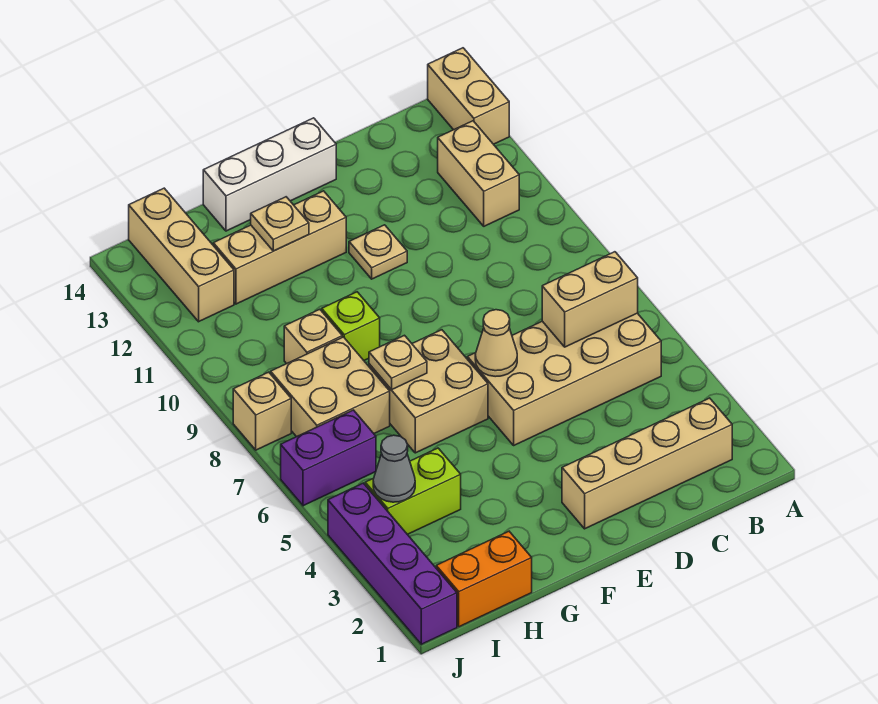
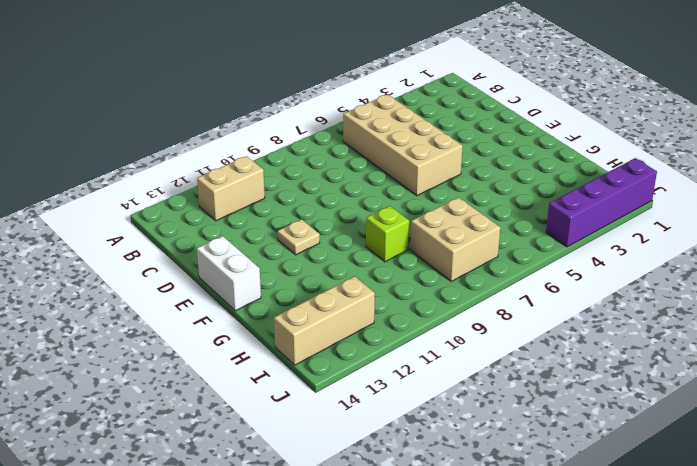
white 1x2 brick [197,236,261,311] -> white 1x3 brick [203,118,336,231]
none -> tan 1x2 brick [428,48,509,144]
none -> tan 1x4 brick [562,398,732,529]
none -> tan 2x2 brick [369,330,488,453]

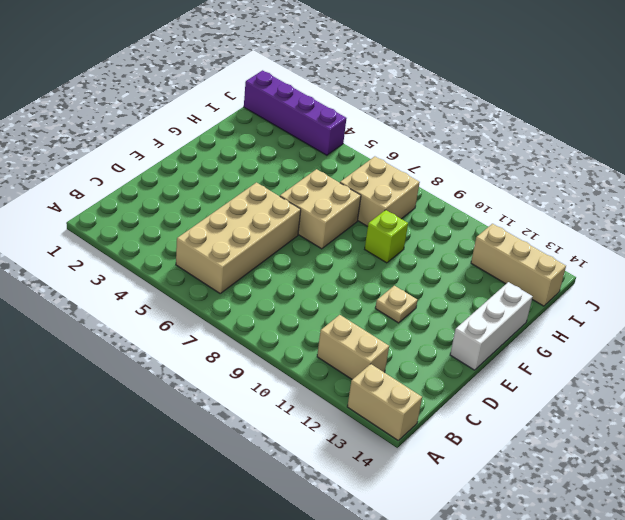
none -> tan 1x4 brick [562,398,732,529]
none -> tan 1x3 brick [213,191,346,304]
none -> orange 1x2 brick [436,531,532,627]

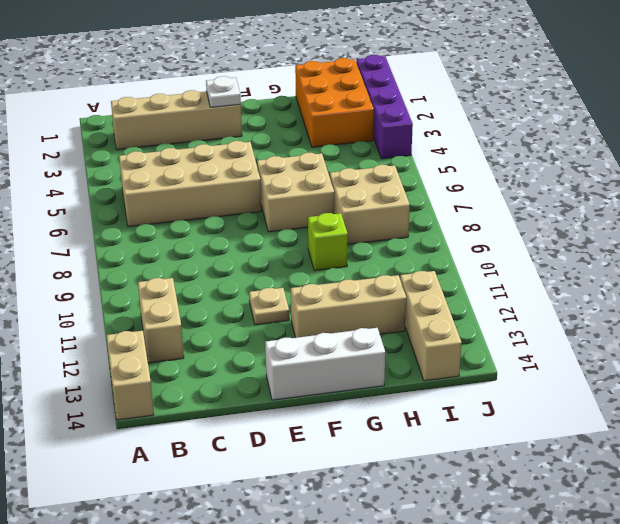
white 1x1 plate [206,76,241,107] -> none
orange 2x3 brick [295,58,374,147] -> orange 1x2 brick [436,531,532,627]
none -> lime 1x2 brick [365,448,461,535]
none -> tan 1x1 brick [284,309,342,364]
none -> purple 1x2 brick [281,410,376,506]

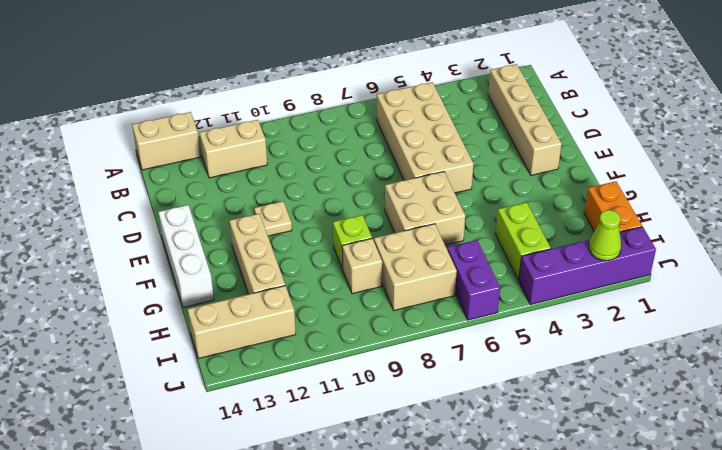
lime 1x1 cone [589,210,621,261] -> none
none -> tan 1x1 brick [233,372,291,450]
none -> tan 1x2 brick [542,252,638,347]
none -> tan 1x1 cone [475,310,517,377]

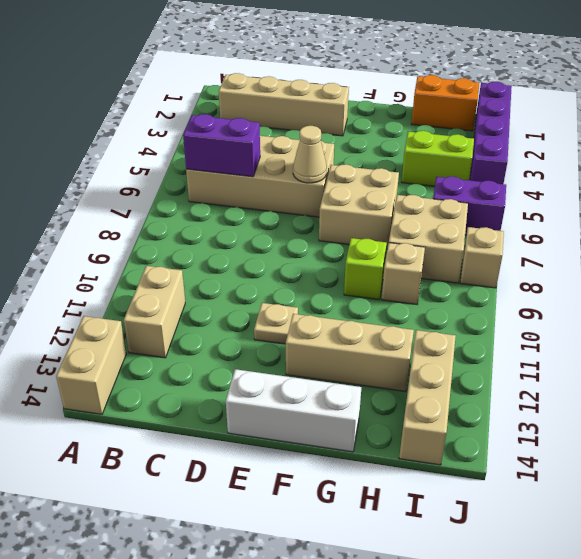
purple 1x2 brick [183,114,260,177] -> tan 1x2 brick [542,252,638,347]
none -> tan 1x1 plate [369,335,427,390]
none -> tan 1x1 plate [251,197,309,251]
none -> grey 1x1 cone [373,435,415,502]

